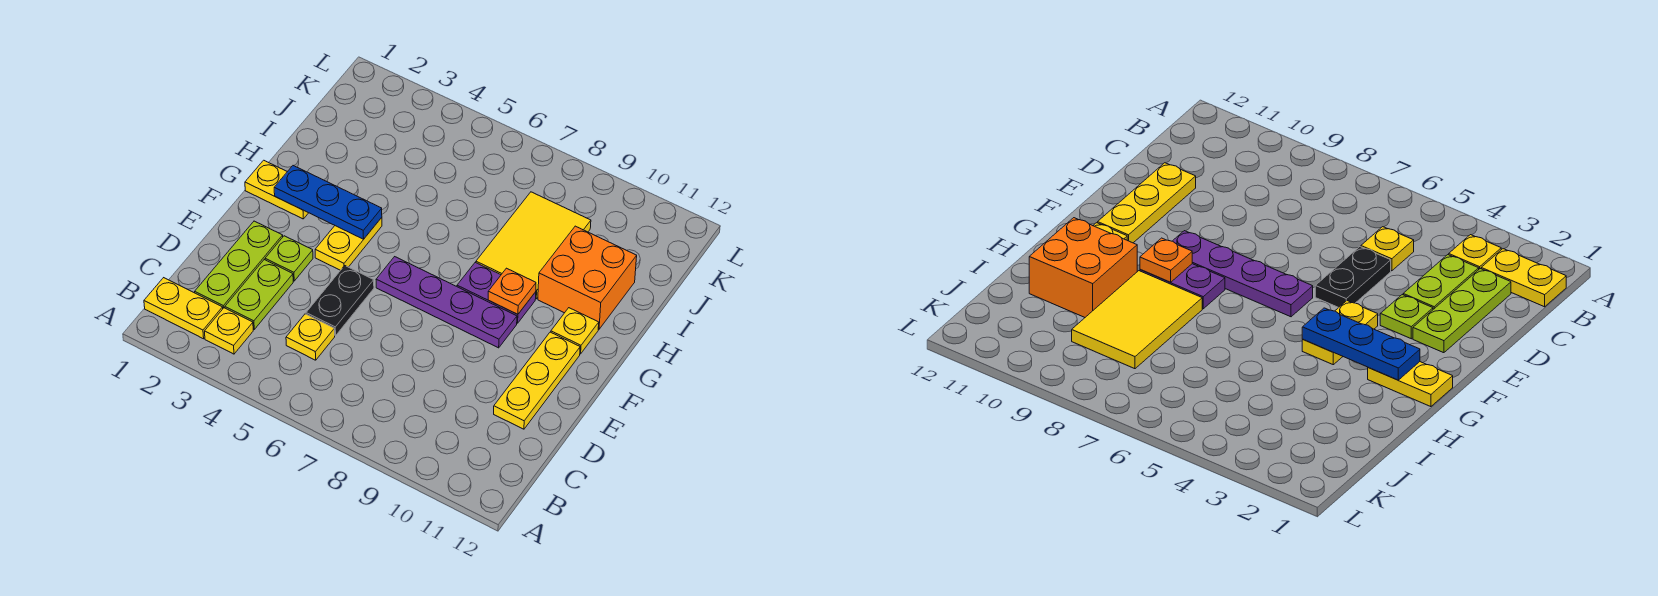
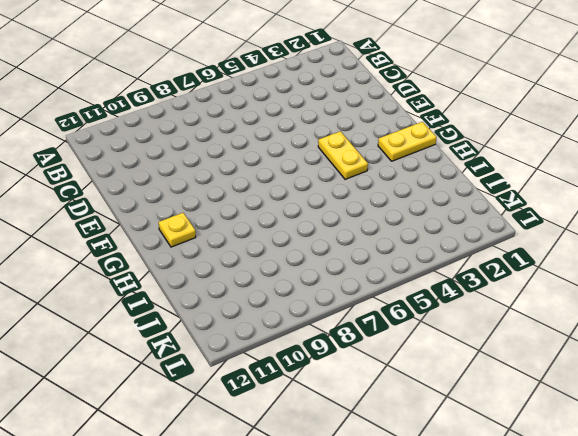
none -> yellow 1x2 plate [144,278,223,339]
none -> yellow 1x1 plate [205,308,253,354]
none -> lime 1x3 plate [195,221,283,308]

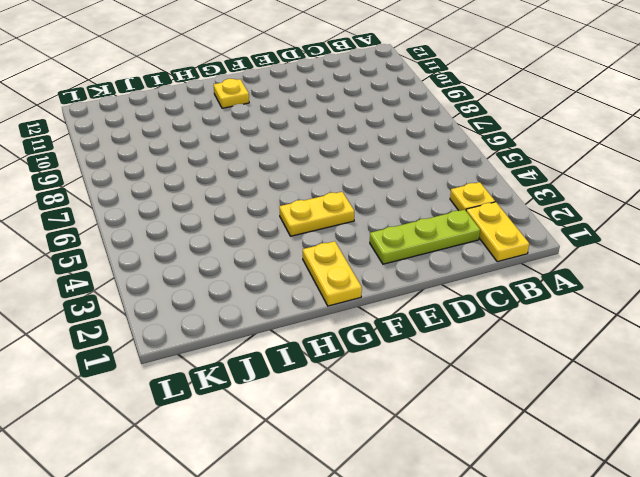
none -> lime 1x2 plate [225,260,293,329]
none -> yellow 1x1 plate [286,314,335,360]
none -> black 1x2 plate [306,266,374,336]

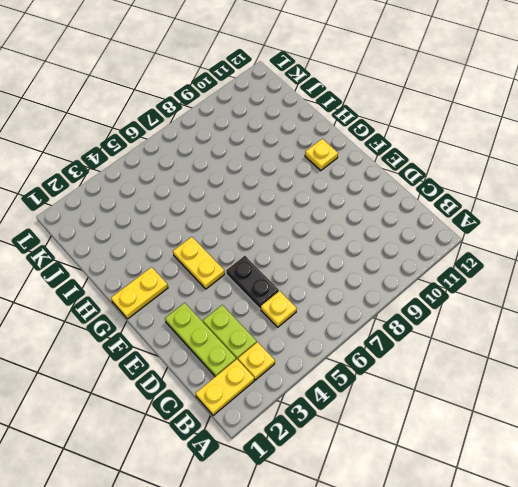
none -> yellow 1x3 plate [494,332,580,429]
none -> lime 1x1 plate [265,236,313,281]
none -> purple 1x4 plate [376,257,517,348]

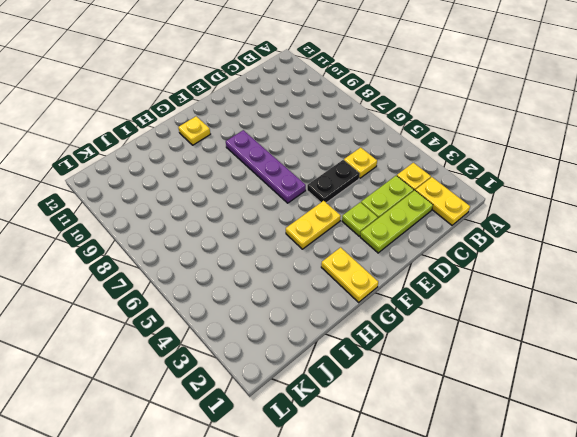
none -> yellow 1x3 plate [494,332,580,429]
none -> purple 1x2 plate [457,263,536,323]
none -> yellow 2x3 tile [476,192,591,299]

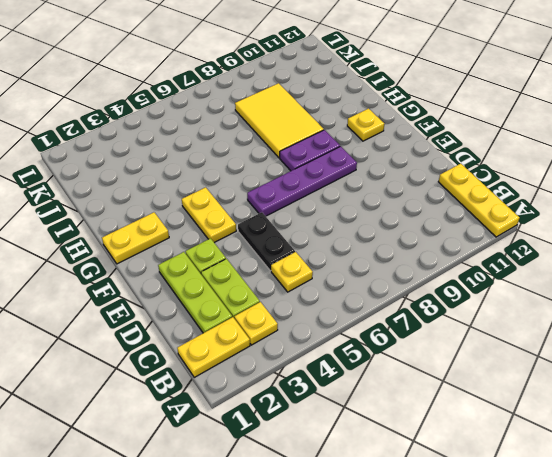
yellow 1x3 plate [438,164,520,237] -> yellow 1x3 plate moved to [494,332,580,429]
none -> orange 2x2 brick [538,226,637,329]
none -> blue 1x3 plate [274,166,382,239]
none -> orange 1x1 plate [488,268,536,314]

